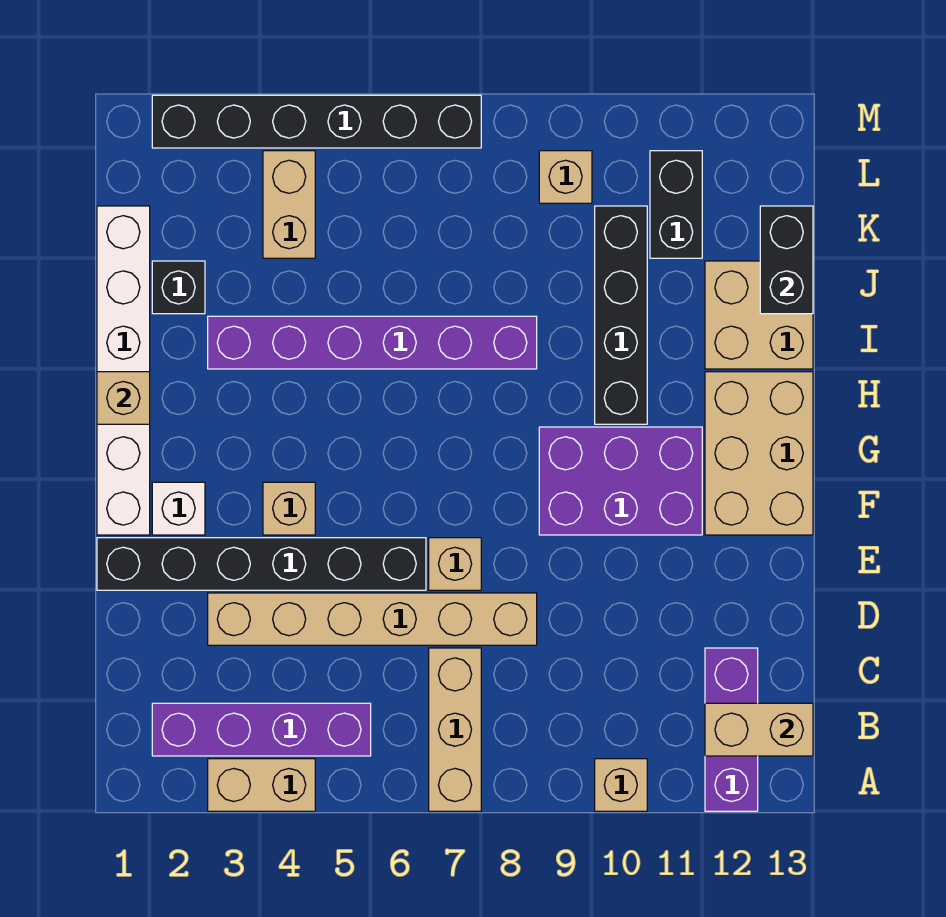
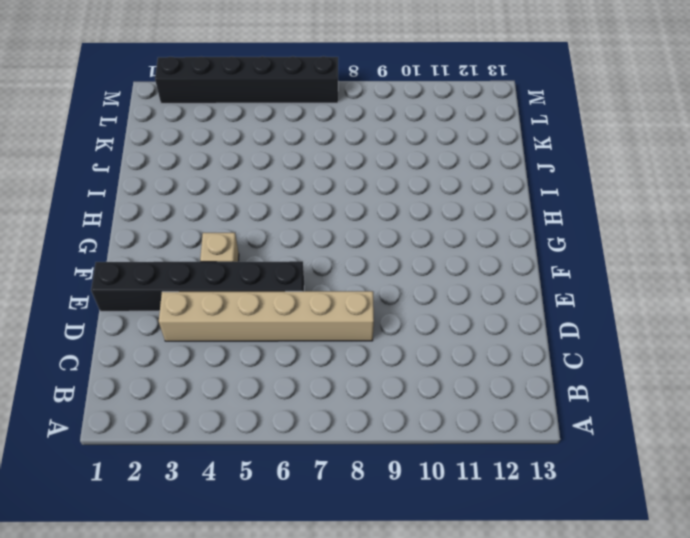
none -> tan 1x2 brick [208,759,315,811]
none -> tan 1x3 brick [429,648,481,811]
none -> tan 1x1 brick [595,759,647,811]

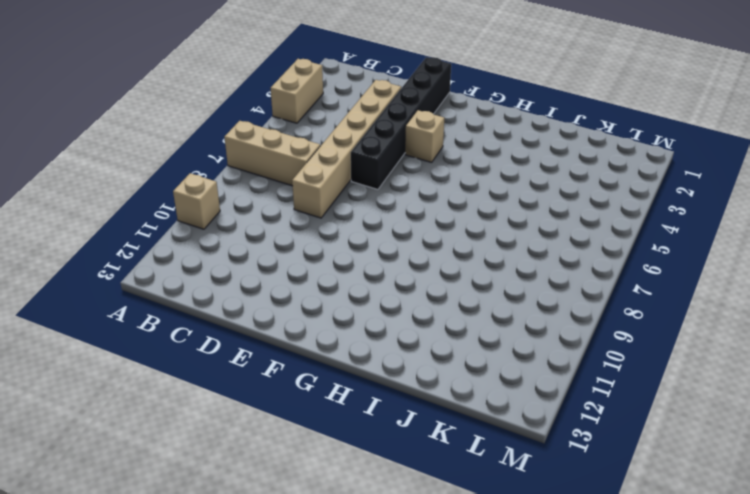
none -> purple 1x3 brick [705,648,758,811]
none -> purple 1x4 brick [152,703,371,756]
none -> tan 1x1 brick [429,538,481,590]

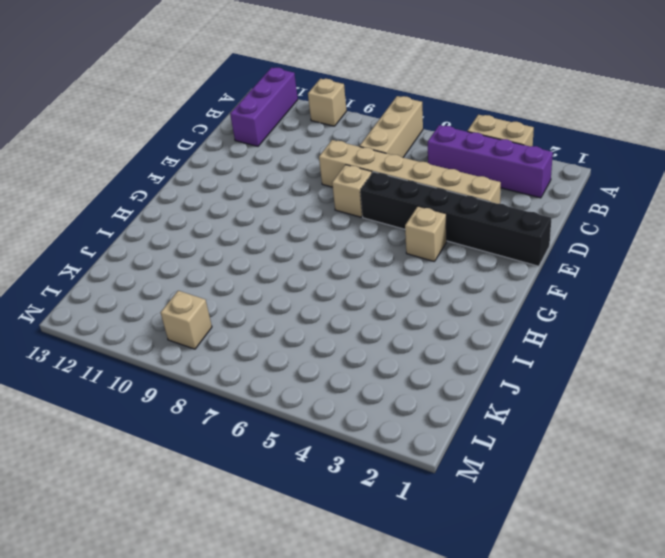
none -> white 1x6 brick [97,206,150,535]
none -> white 1x1 brick [152,482,205,535]
none -> purple 2x3 brick [539,427,702,535]

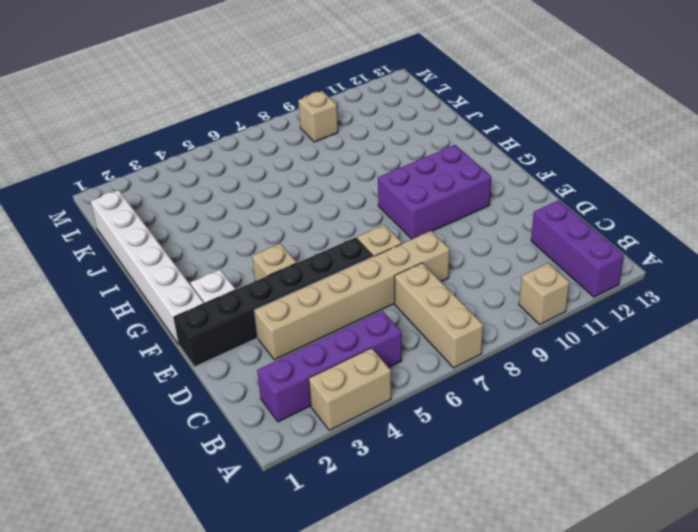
none -> tan 2x3 brick [705,372,813,535]
none -> black 1x4 brick [595,206,647,424]
none -> purple 1x6 brick [208,316,537,369]

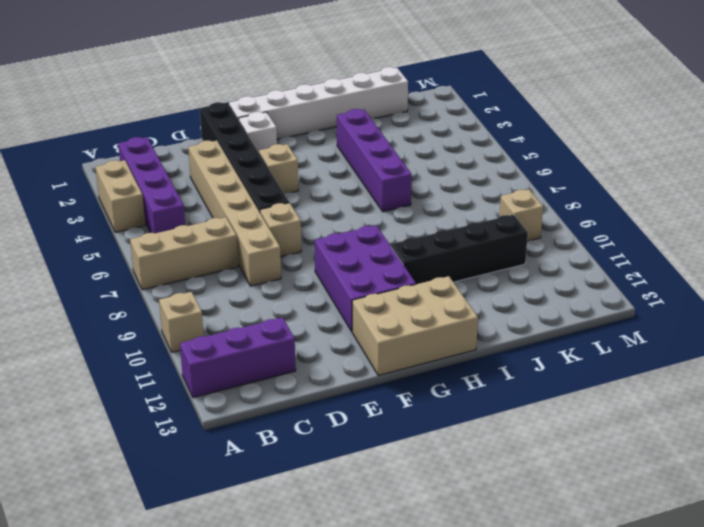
purple 1x4 brick [337,109,412,212] -> purple 1x6 brick [208,316,537,369]
none -> tan 2x2 brick [705,261,813,369]
none -> black 1x1 brick [152,261,205,314]
none -> tan 1x2 brick [263,151,315,258]

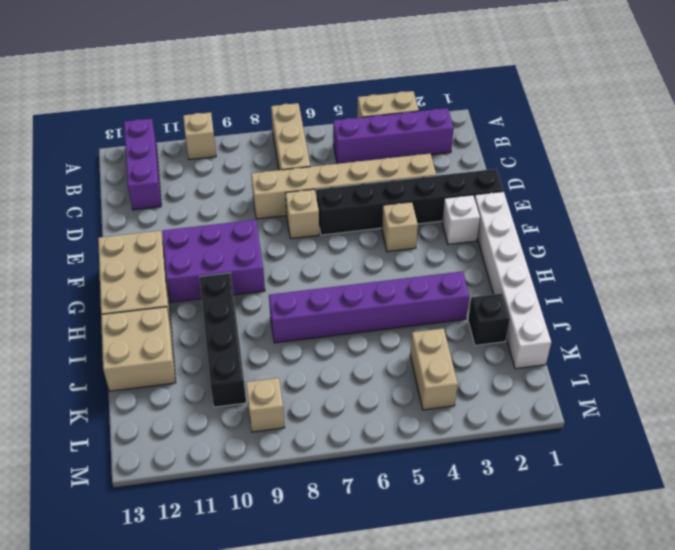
none -> black 1x2 brick [650,151,702,258]
none -> black 1x6 brick [152,95,481,148]
none -> tan 1x2 brick [705,703,813,756]

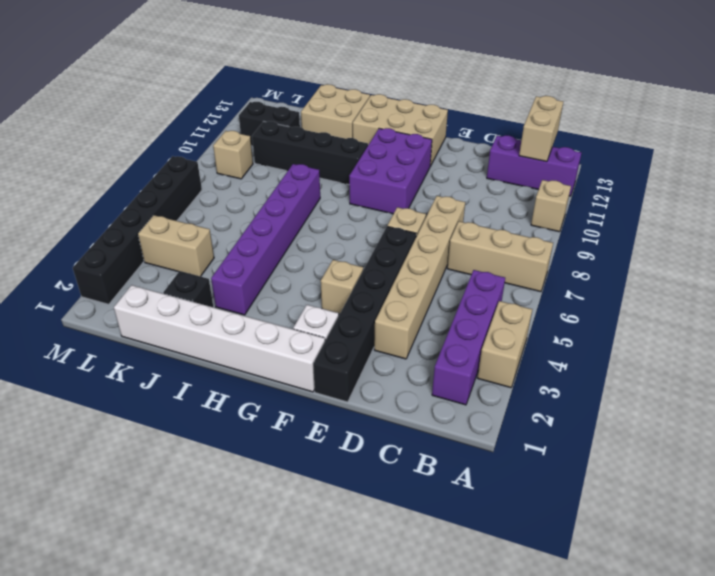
none -> tan 1x1 brick [97,372,150,424]
none -> black 1x2 brick [760,206,813,314]

